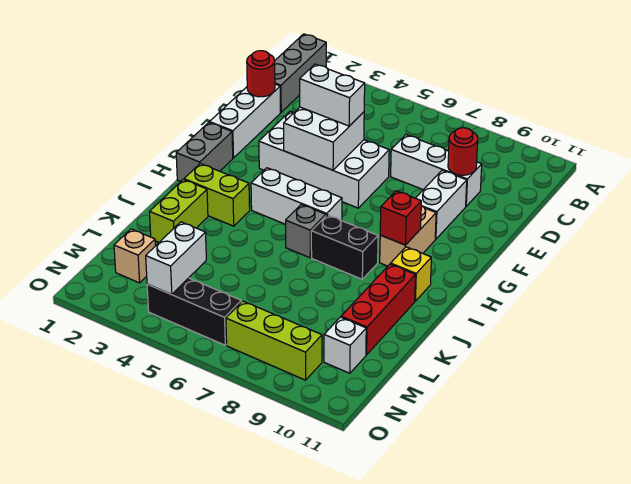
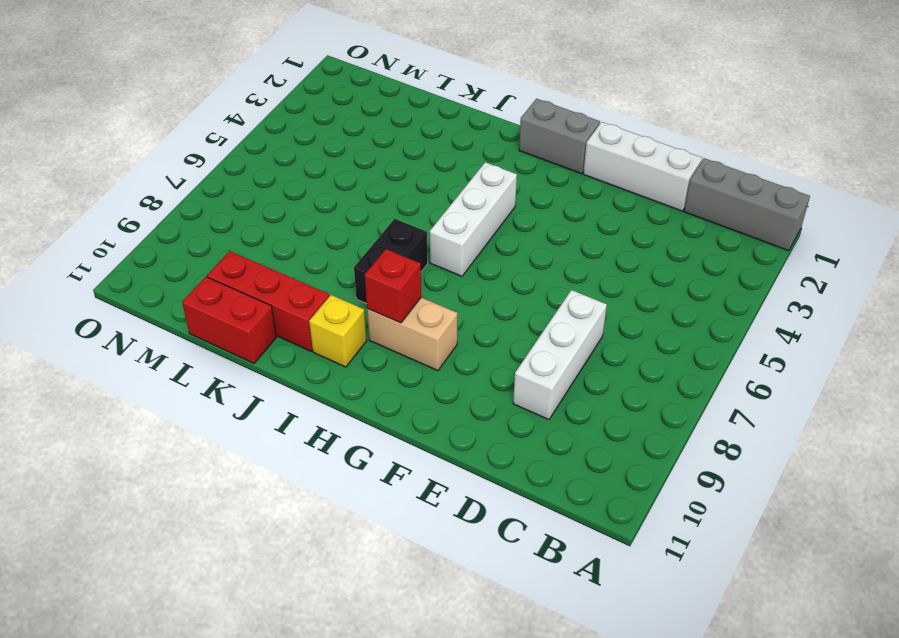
red 1x2 brick [182,277,276,363] -> none
none -> white 2x4 brick [259,111,389,208]
none -> white 1x2 brick [416,170,467,239]
none -> lime 1x2 brick [184,164,250,226]

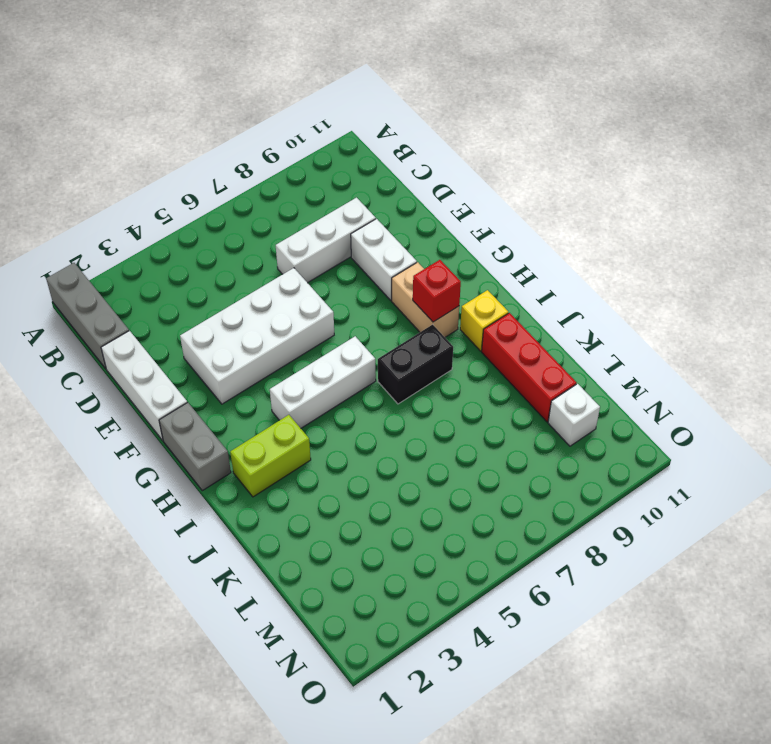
none -> grey 1x1 brick [286,204,326,258]
none -> lime 1x2 brick [150,180,208,242]
none -> tan 1x1 brick [114,229,155,283]

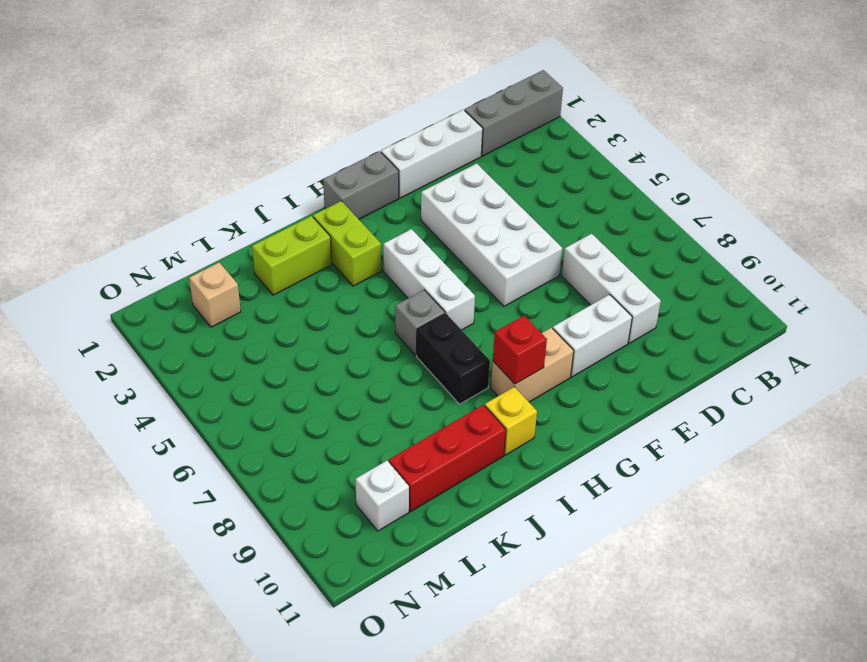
none -> black 1x3 brick [147,278,241,345]
none -> lime 1x3 brick [226,301,322,380]
none -> red 1x1 round brick [247,51,275,97]

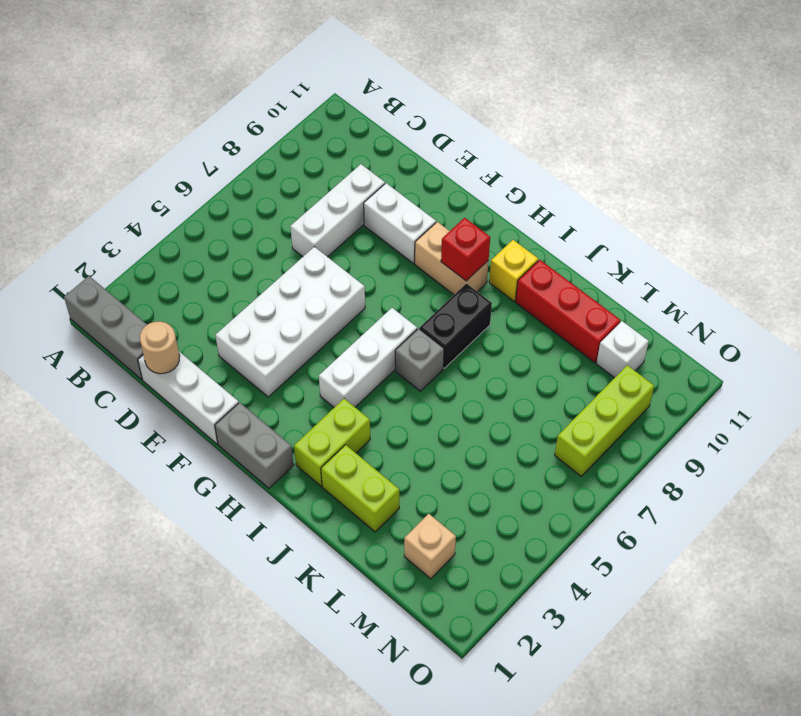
tan 1x1 round brick [140,321,179,374] -> red 1x1 round brick [247,51,275,97]
none -> black 1x3 brick [147,278,241,345]
none -> red 1x1 round brick [448,128,478,175]
none -> white 2x2 brick [284,107,364,170]

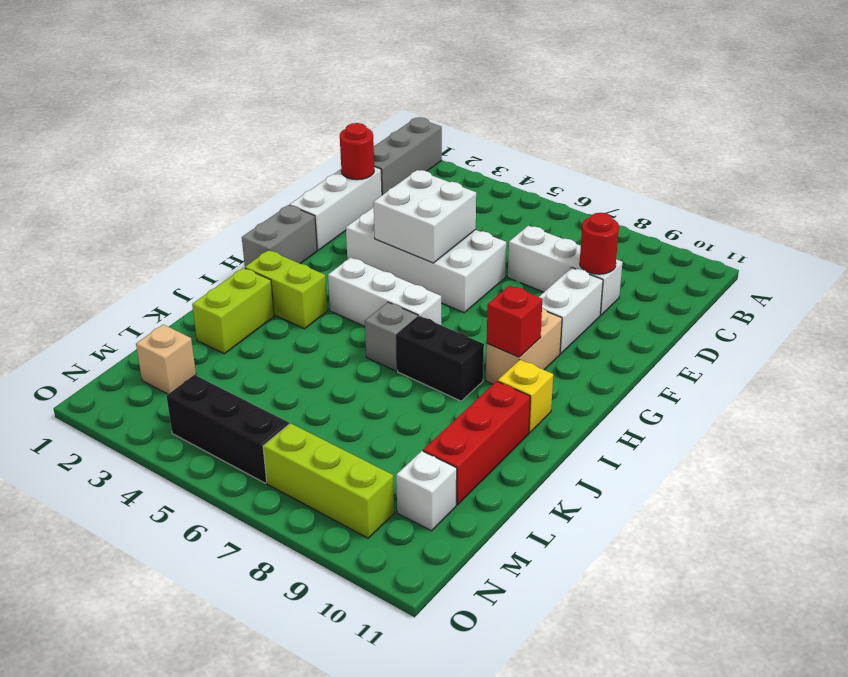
none -> white 1x2 brick [146,222,206,295]
none -> white 1x2 brick [300,64,365,126]

